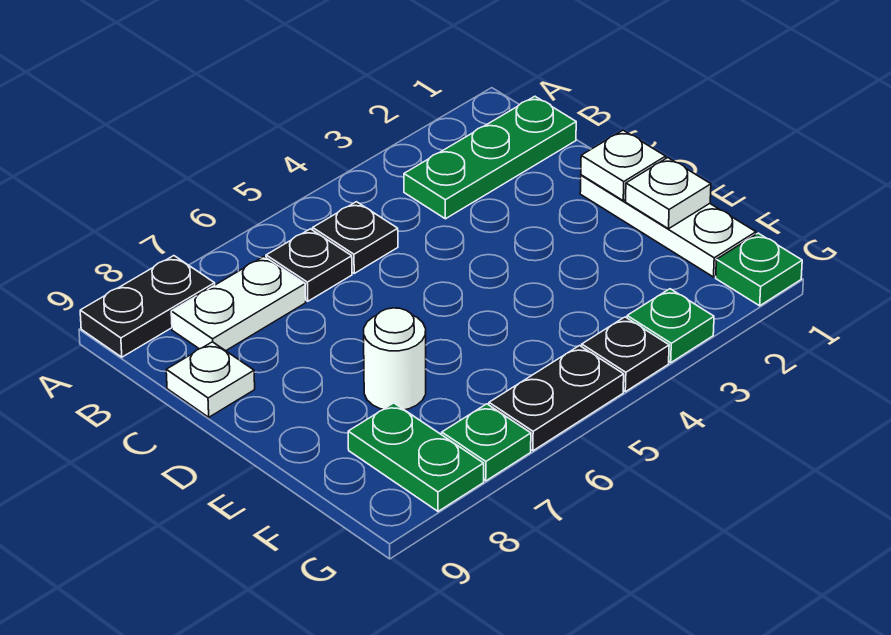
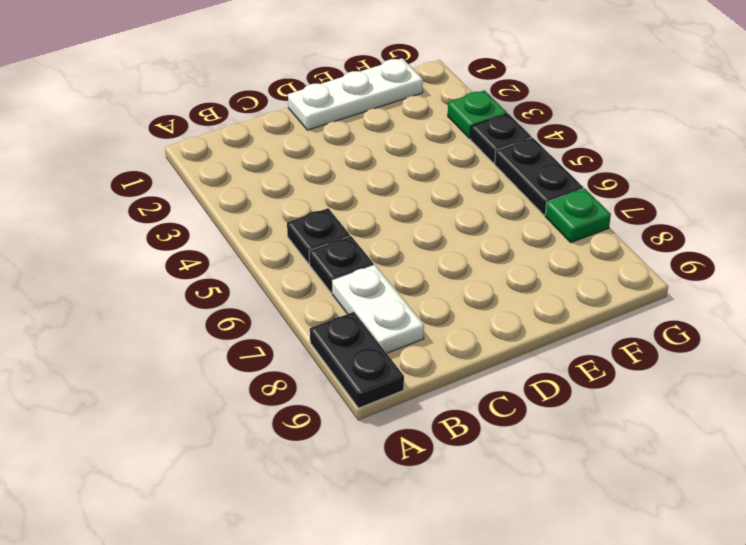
none -> green 1x3 plate [404,96,576,219]
none -> white 1x1 plate [166,342,255,417]
none -> white 1x1 round brick [364,308,426,410]

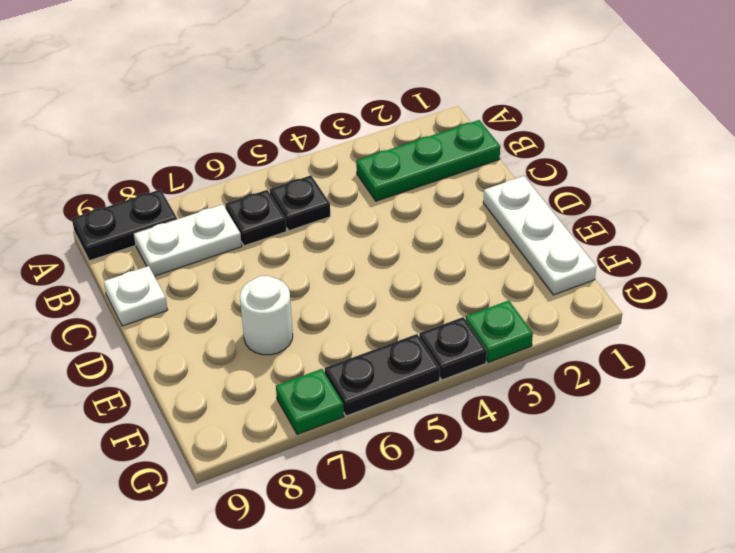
none -> green 1x2 plate [348,403,484,511]
none -> green 1x1 plate [716,233,802,306]
none -> white 1x1 plate [581,130,666,201]

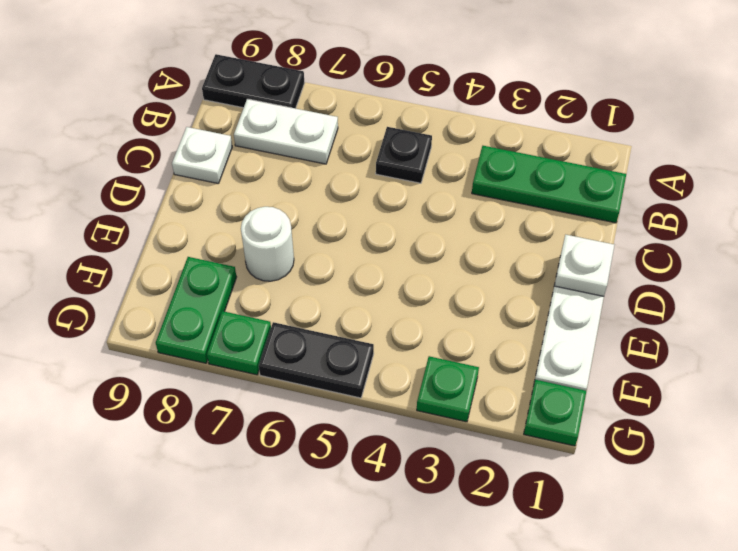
none -> black 1x1 plate [266,229,352,301]
none -> black 1x1 plate [581,317,669,392]
none -> white 1x1 plate [626,158,711,229]

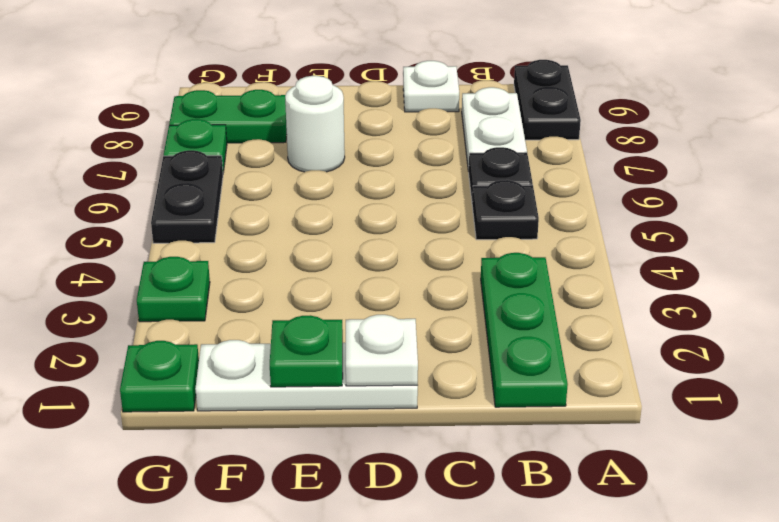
green 1x1 plate [270,315,343,387] -> white 1x1 plate [626,158,711,229]
none -> black 1x1 plate [581,317,669,392]

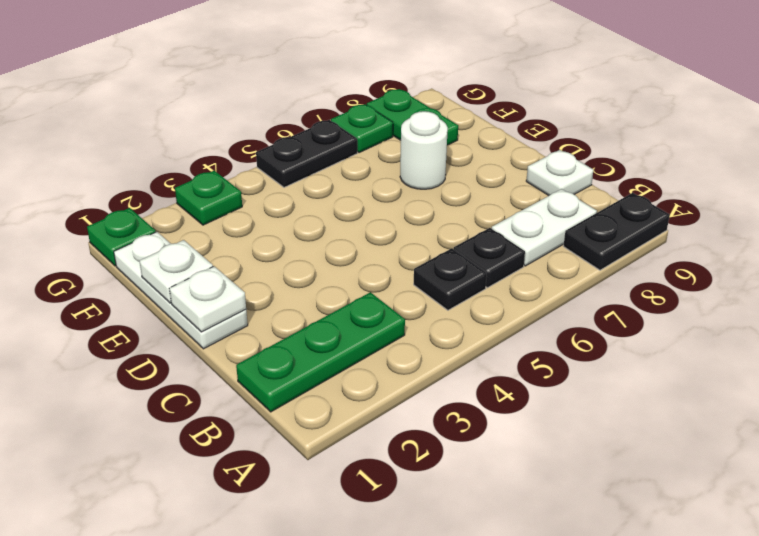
none -> black 1x1 plate [581,317,669,392]

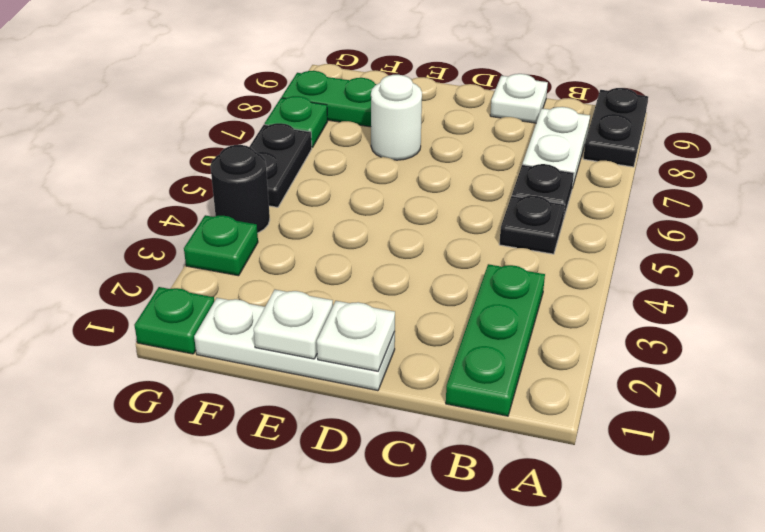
black 1x1 round brick [210,145,270,233] -> black 1x1 plate [581,317,669,392]

